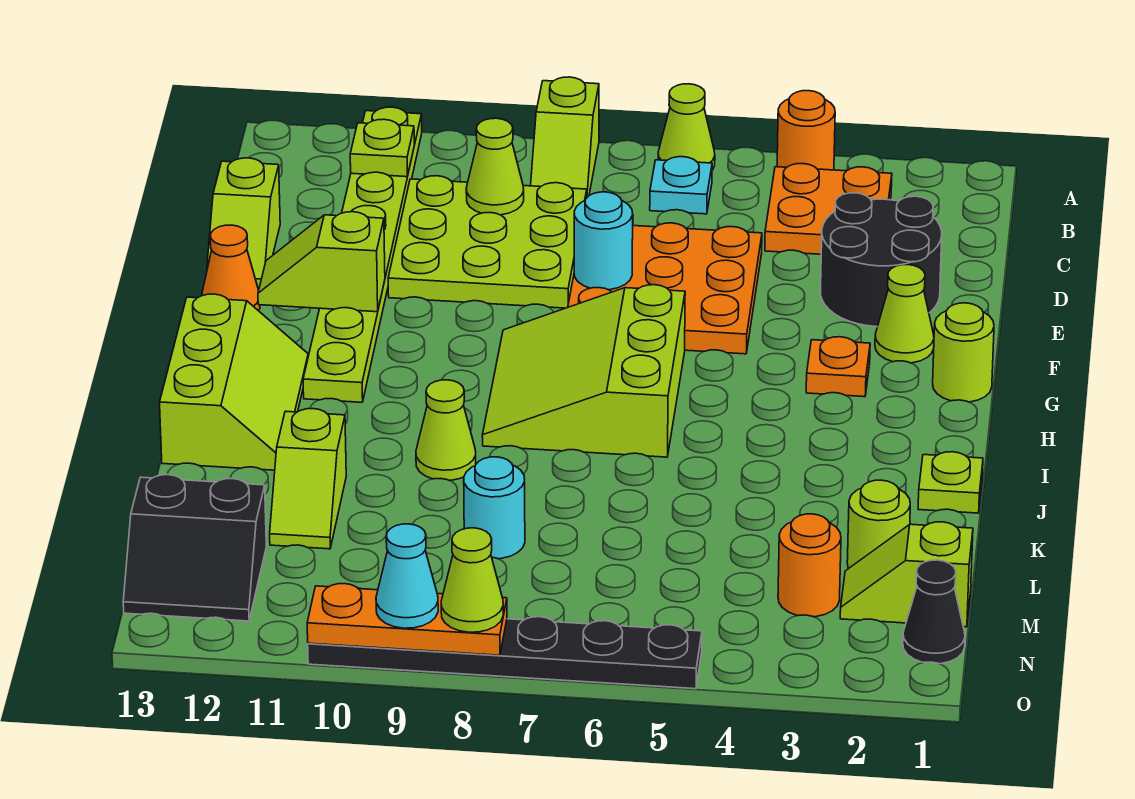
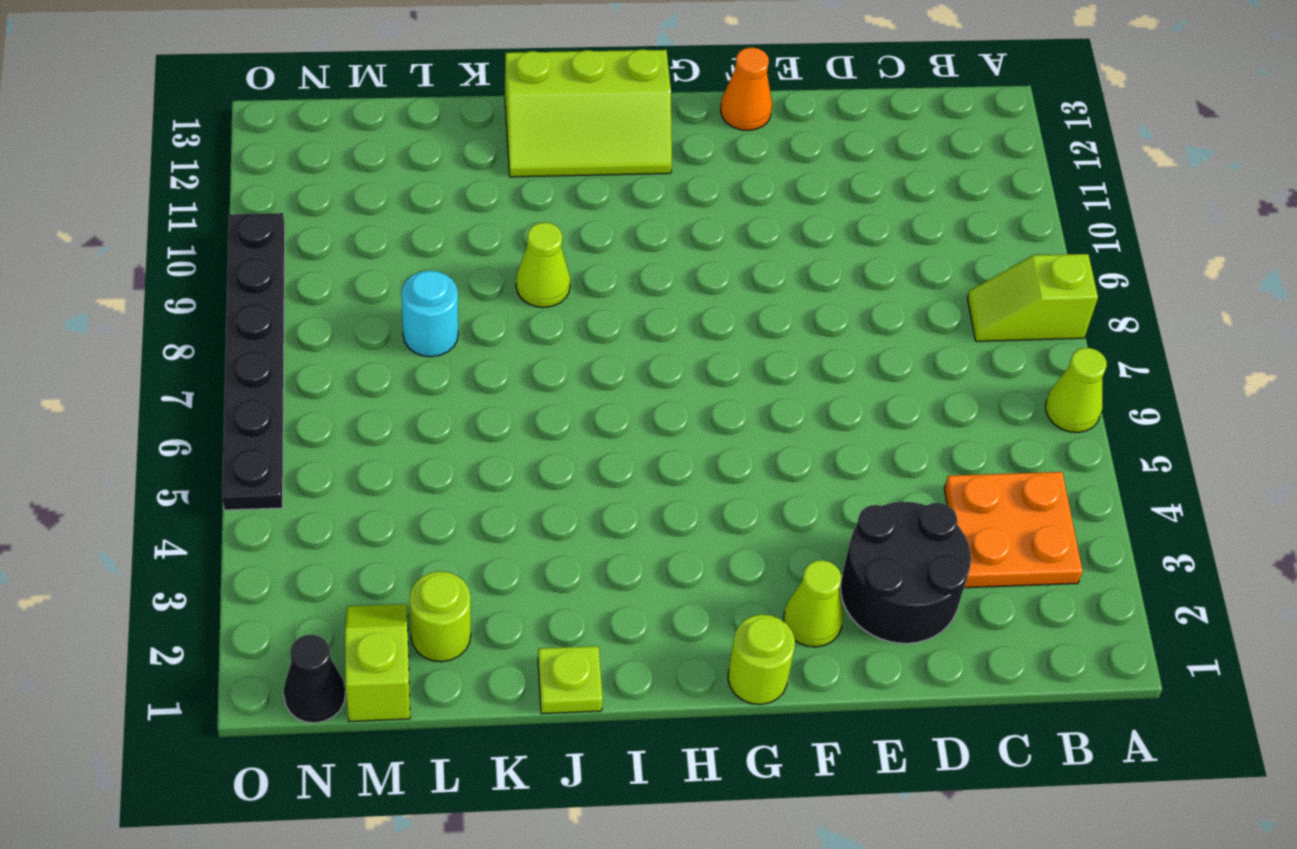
none -> orange 1x1 round brick [777,91,835,170]
none -> lime 1x8 plate [303,107,422,402]
none -> cyan 1x1 plate [650,157,712,214]
none -> lime 3x3 plate [388,176,587,308]

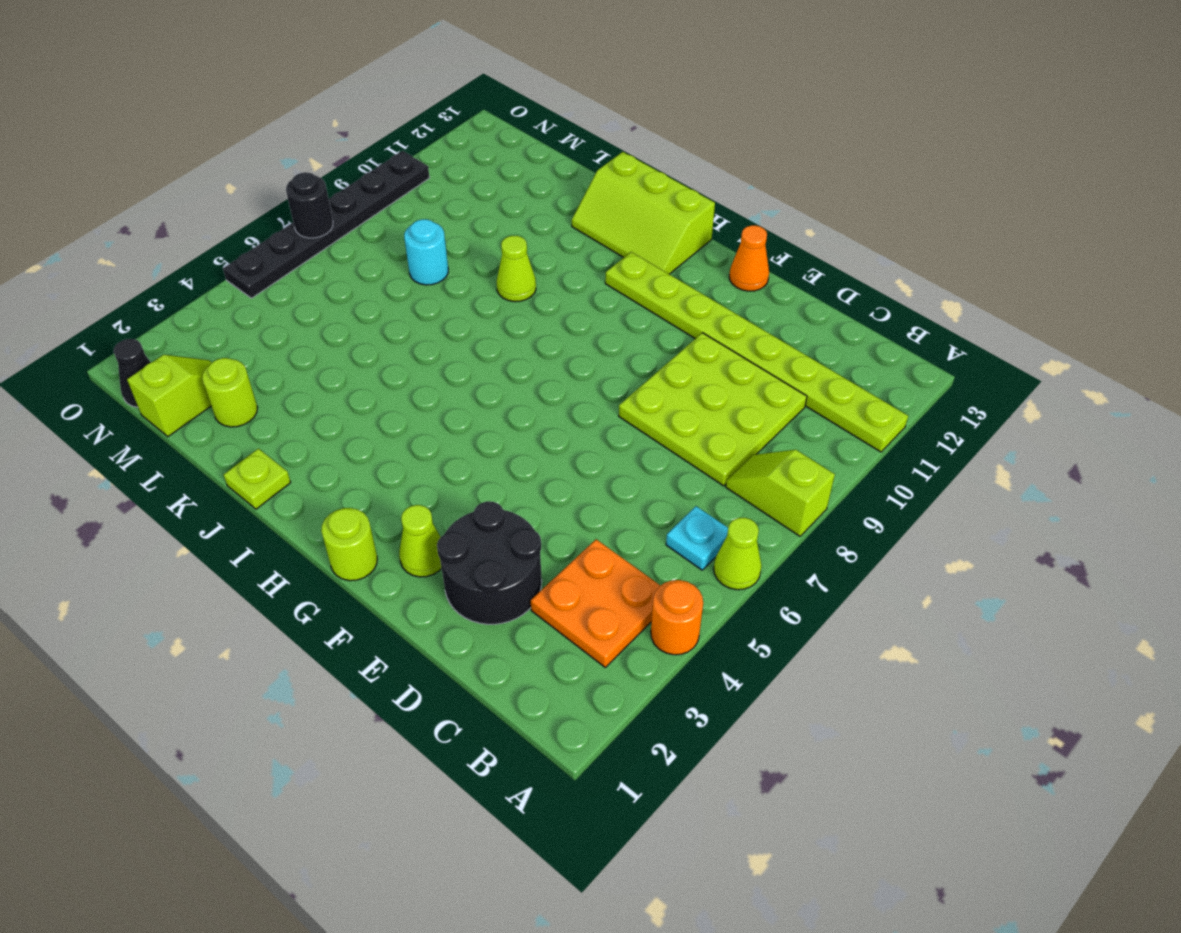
black 1x1 round brick [286,172,333,238] -> none
none -> orange 3x3 plate [568,223,762,354]
none -> lime 1x2 slope [207,158,280,290]
none -> orange 1x1 plate [806,337,870,397]
none -> lime 3x3 slope [482,285,685,457]

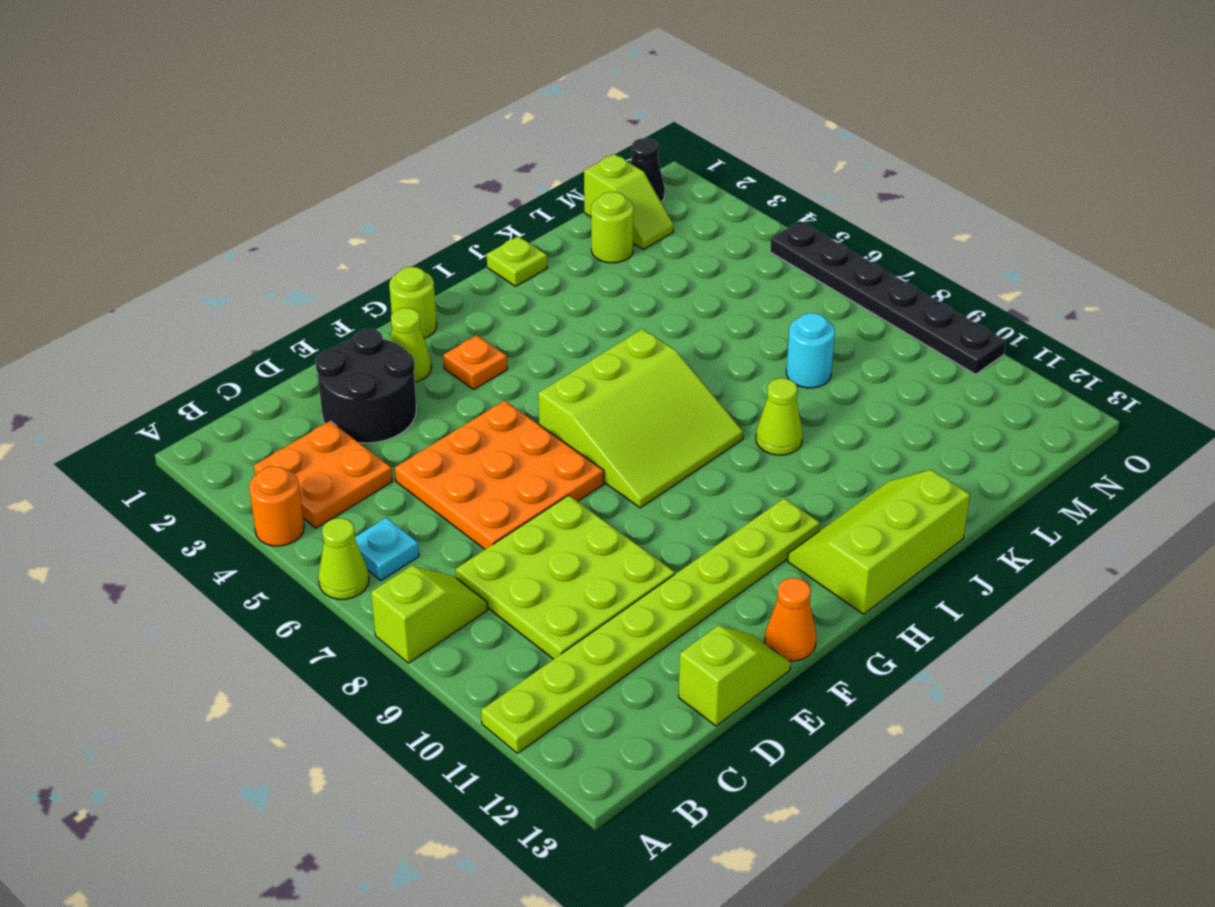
none -> lime 1x2 slope [270,409,346,549]
none -> orange 1x1 round brick [778,514,841,617]
none -> black 2x2 slope [123,475,266,621]
none -> lime 1x1 plate [350,119,414,177]

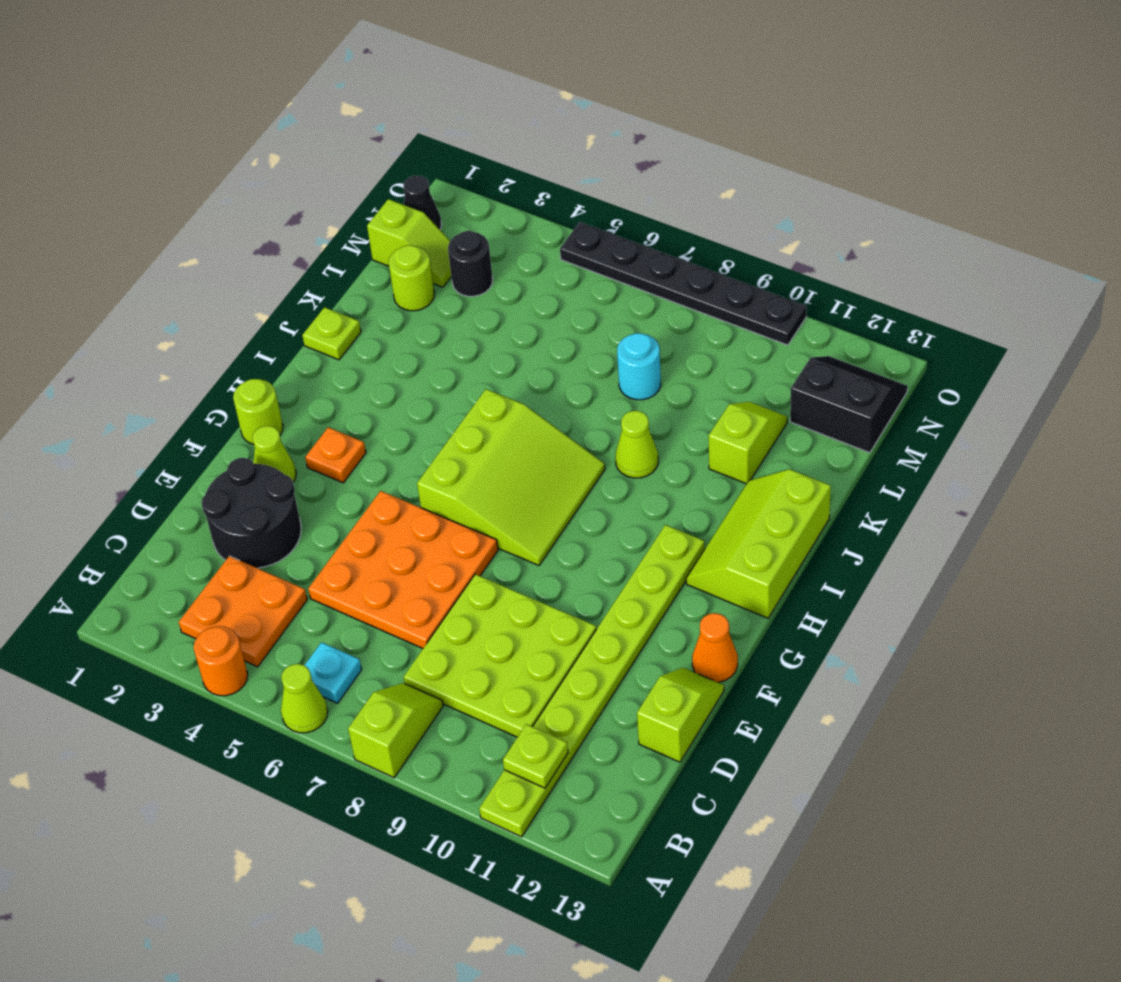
black 1x1 round brick [448,231,493,296] -> orange 1x1 round brick [778,514,841,617]
none -> lime 1x1 cone [466,118,524,215]
none -> cyan 1x1 round brick [574,192,633,290]
none -> lime 1x2 slope [258,212,385,312]
none -> orange 1x3 plate [307,584,507,655]

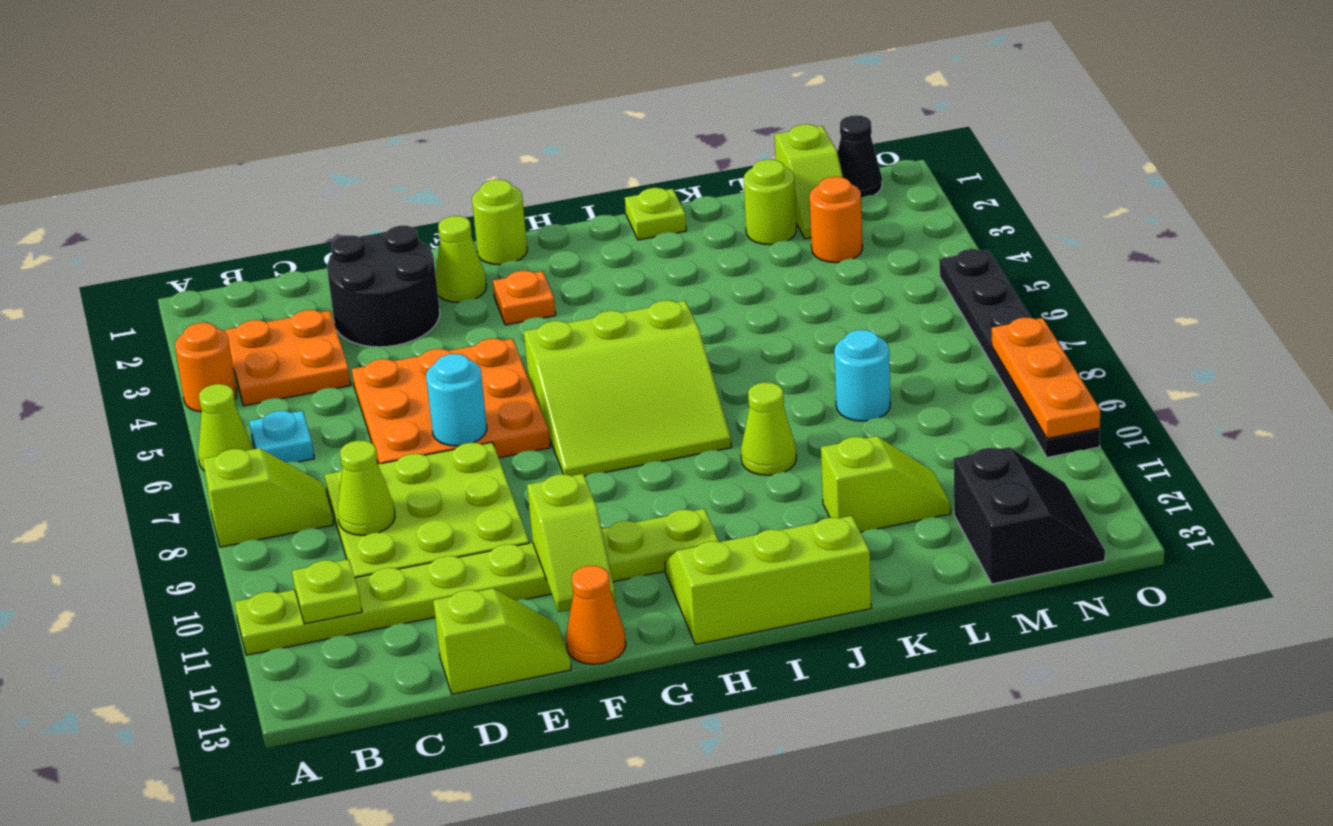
none -> lime 1x1 cone [441,528,503,632]
none -> cyan 1x1 cone [376,524,438,628]

